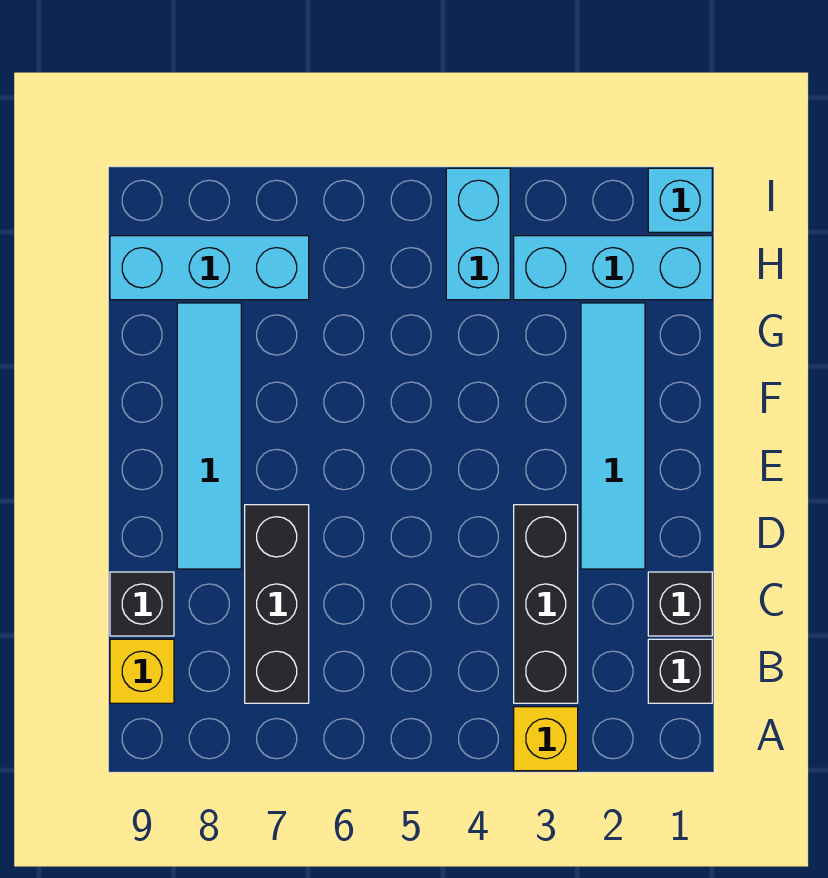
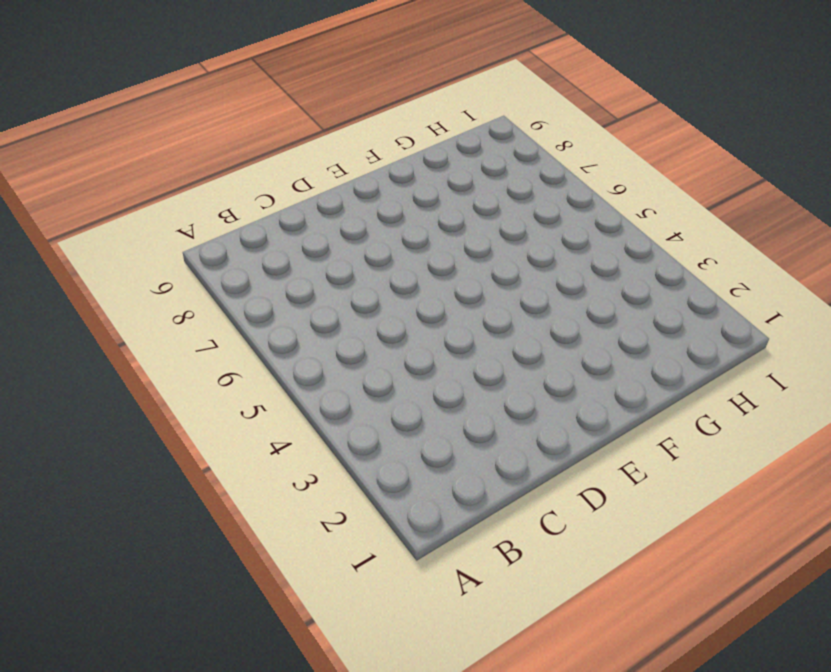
none -> yellow 1x1 brick [514,707,578,771]
none -> black 1x1 brick [648,639,712,703]
none -> black 1x3 brick [514,505,578,703]

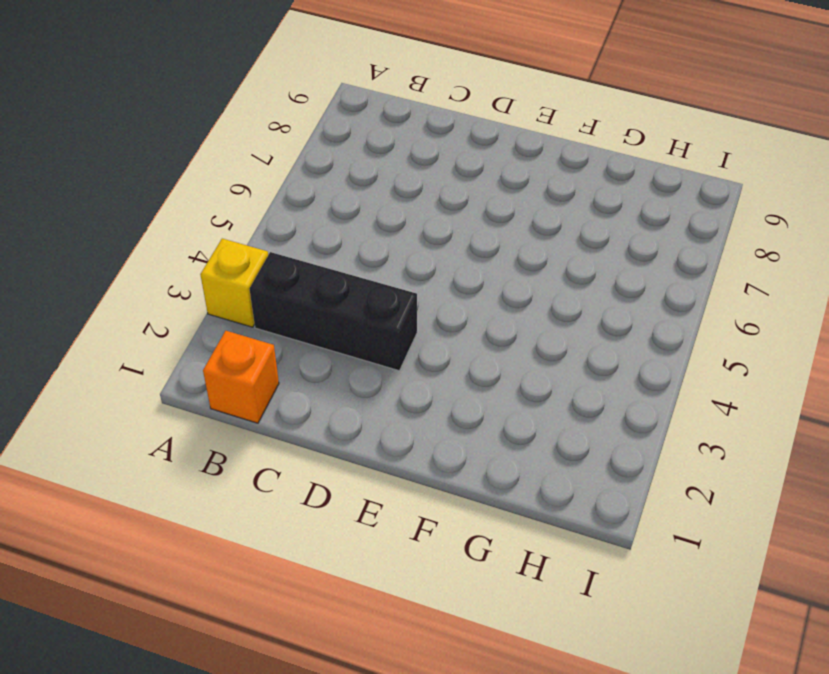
orange 1x1 brick [203,331,279,423] -> black 1x1 brick [648,639,712,703]
none -> black 1x3 brick [245,505,309,703]
none -> yellow 1x1 brick [110,639,174,703]
none -> black 1x1 brick [648,572,712,636]

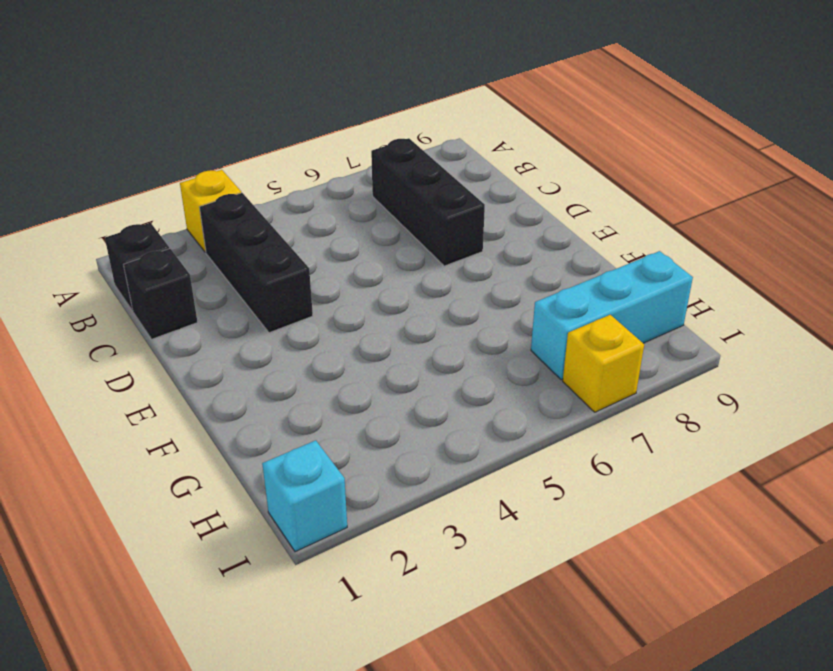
yellow 1x1 brick [563,315,644,412] -> yellow 1x1 brick moved to [110,639,174,703]
none -> black 1x1 brick [110,572,174,636]
none -> cyan 1x4 tile [581,303,645,569]
none -> cyan 1x4 tile [177,303,241,569]

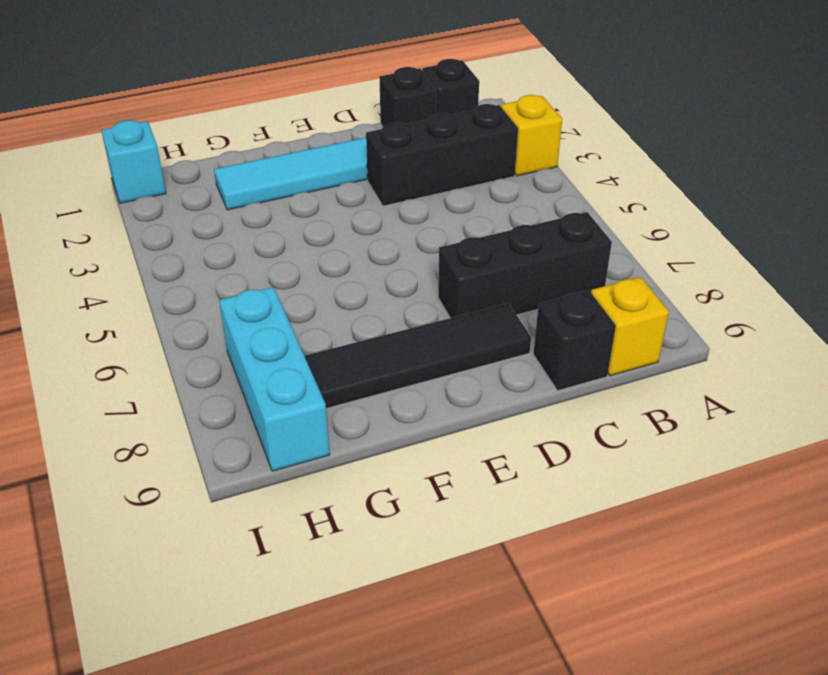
black 1x4 tile [305,303,531,408] -> cyan 1x4 tile [177,303,241,569]
none -> cyan 1x3 brick [514,236,712,300]
none -> cyan 1x2 brick [446,168,510,300]

